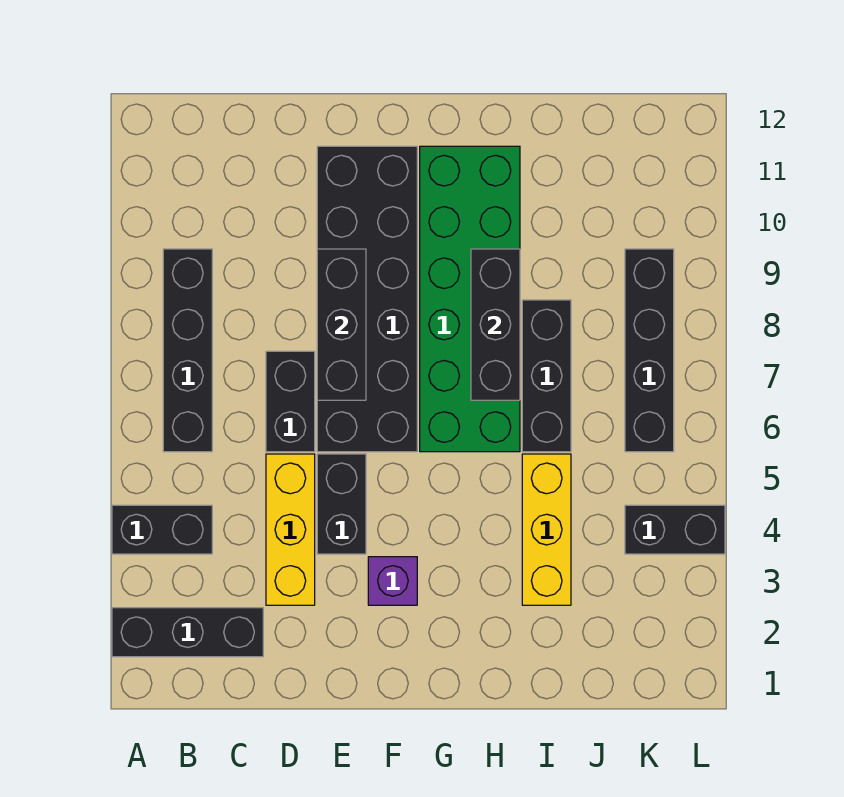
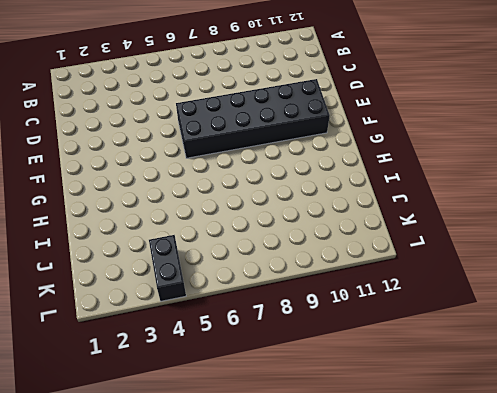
none -> black 1x3 brick [112,608,263,657]
none -> black 1x2 brick [112,505,212,554]
none -> black 1x4 brick [163,249,212,452]

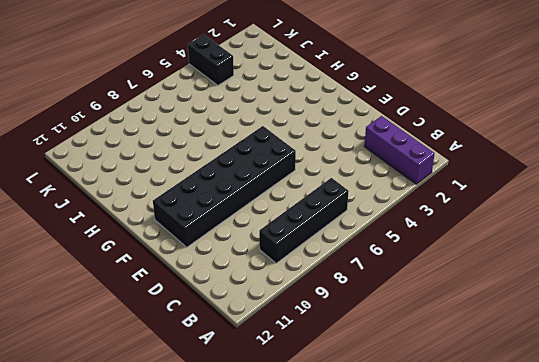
purple 1x3 brick [364,116,435,184] -> black 1x3 brick [112,608,263,657]
none -> black 1x2 brick [112,505,212,554]
none -> yellow 1x3 brick [266,454,315,605]
none -> black 1x2 brick [266,351,315,452]

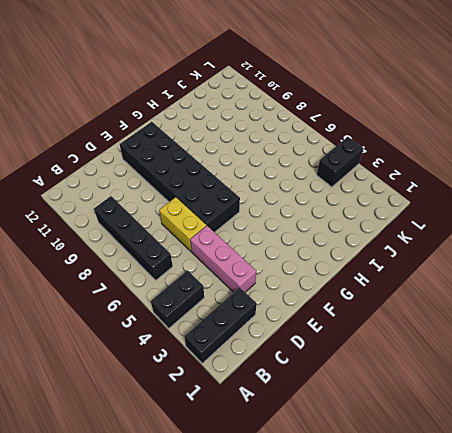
pink 1x3 brick [190,226,256,292] -> yellow 1x3 brick [266,454,315,605]
yellow 1x2 brick [159,197,206,251] -> black 1x2 brick [266,351,315,452]
none -> black 1x2 brick [317,454,366,554]
none -> purple 1x1 brick [368,557,417,605]
none -> green 2x6 brick [420,146,520,452]

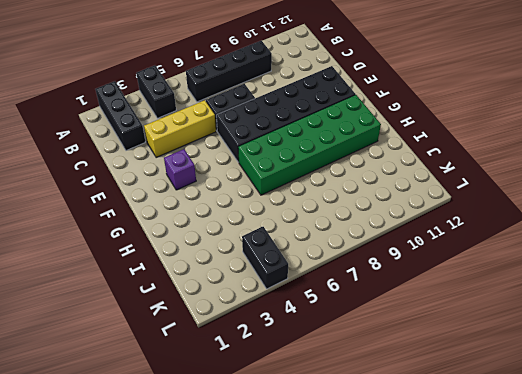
none -> black 1x2 brick [317,454,366,554]
none -> yellow 1x3 brick [522,454,571,605]
none -> black 1x3 brick [522,300,571,452]

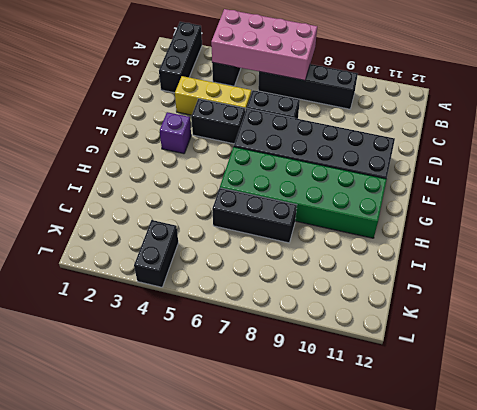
pink 2x4 brick [211,9,317,80] -> none
none -> yellow 1x3 brick [522,454,571,605]
none -> black 1x4 brick [625,249,674,452]
none -> black 1x3 brick [317,249,366,400]

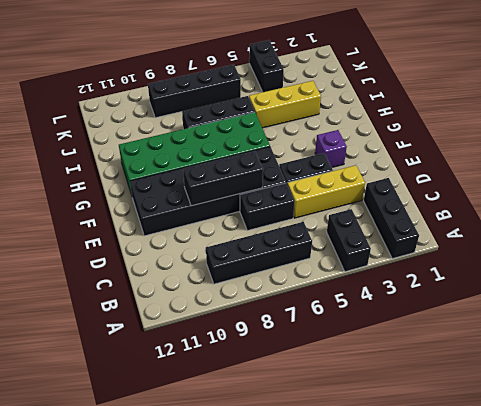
none -> black 1x3 brick [471,249,520,400]

